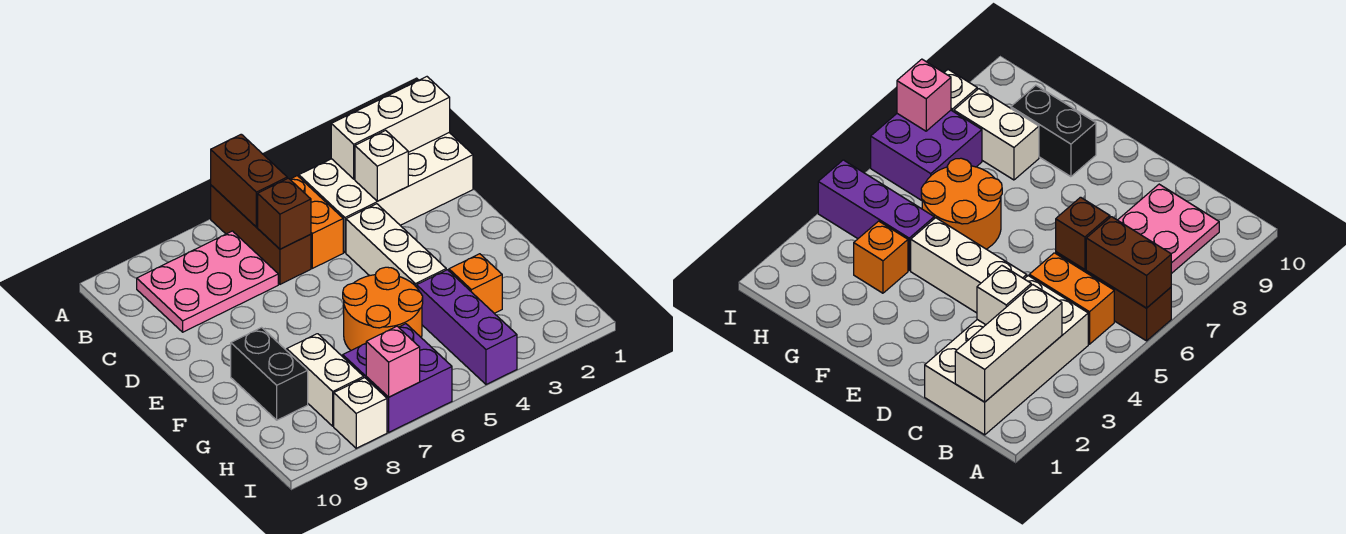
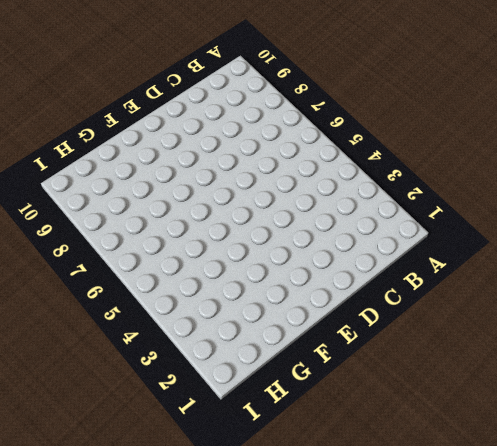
none -> brown 1x3 brick [211,185,311,284]
none -> white 2x4 brick [299,133,473,252]
none -> orange 1x2 brick [290,176,343,268]

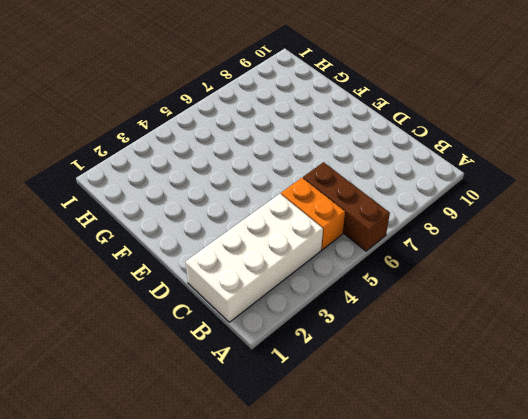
none -> pink 2x3 plate [137,231,278,332]
none -> white 1x3 brick [346,204,446,287]
none -> orange 2x2 round brick [343,267,423,350]

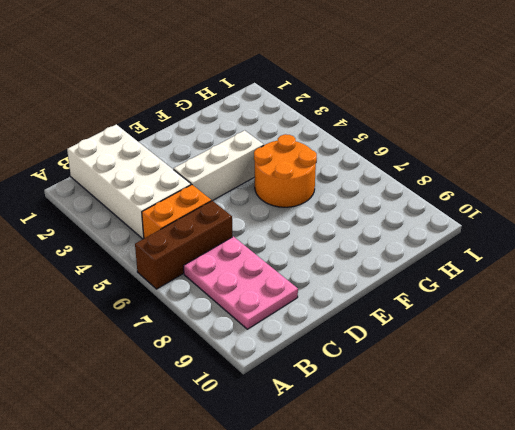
none -> black 1x2 brick [231,328,308,420]
none -> orange 1x1 brick [449,254,502,313]
none -> purple 1x3 brick [417,270,517,384]

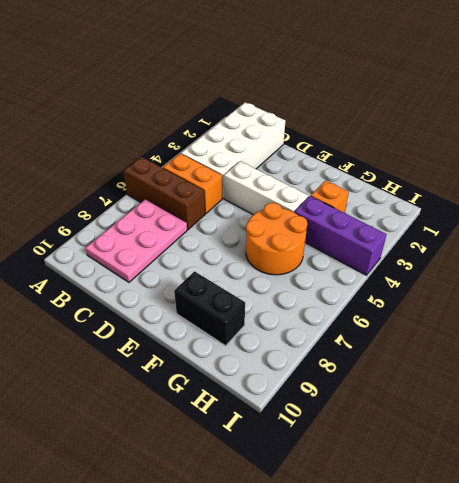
none -> white 1x2 brick [287,334,364,426]
none -> purple 2x2 brick [343,324,452,432]
none -> white 1x1 brick [334,378,387,448]

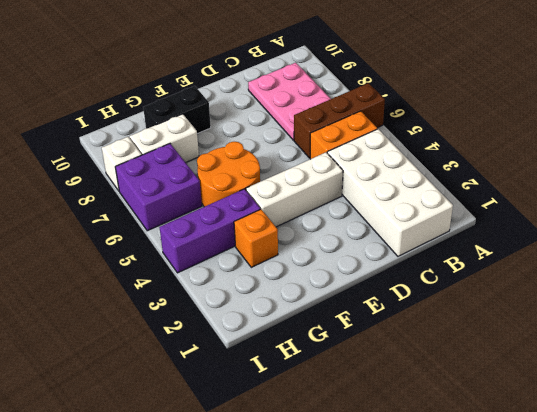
none -> brown 1x2 brick [211,134,287,227]
none -> white 1x3 brick [331,77,450,179]
none -> white 1x1 brick [355,130,408,201]

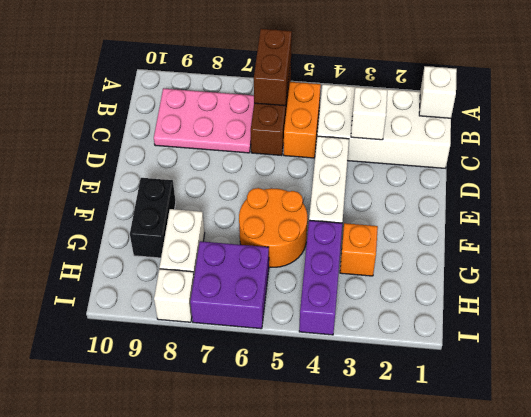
white 1x1 brick [419,66,457,118] -> white 1x3 brick [331,77,450,179]
none -> brown 1x1 brick [258,178,311,249]
none -> pink 1x1 brick [366,326,420,397]

